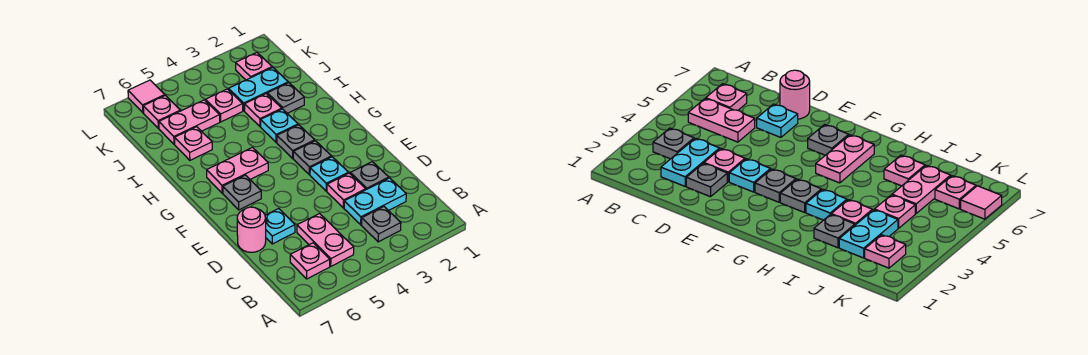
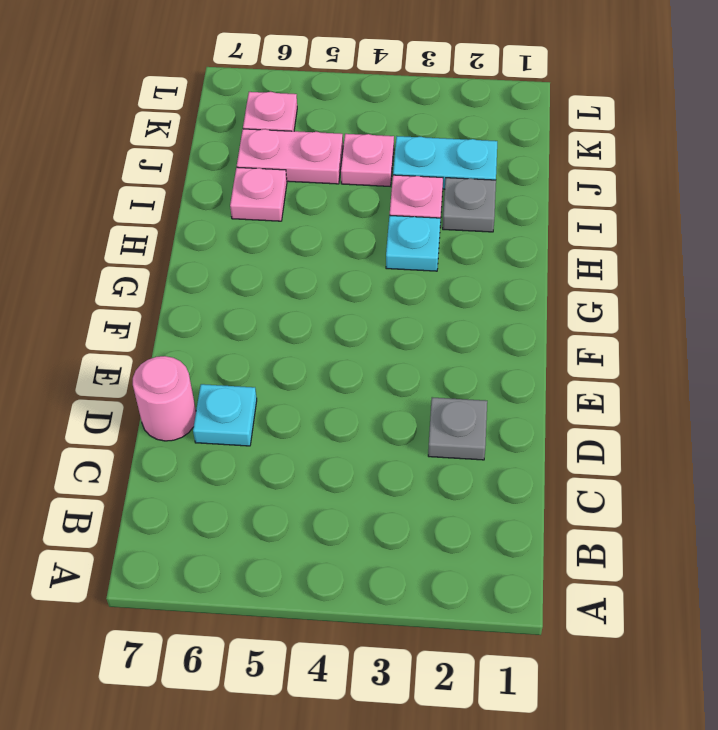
none -> grey 1x1 plate [362,207,401,242]
none -> pink 1x2 plate [297,214,354,266]
none -> pink 1x1 plate [290,243,330,279]

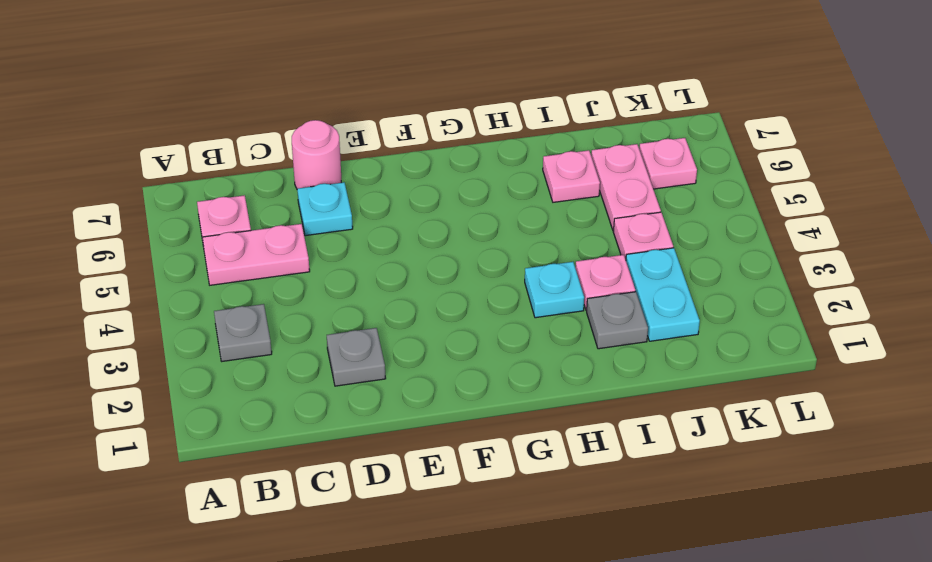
none -> cyan 1x2 plate [344,178,406,225]
none -> pink 1x1 plate [327,173,366,208]
none -> cyan 1x1 plate [310,157,348,191]

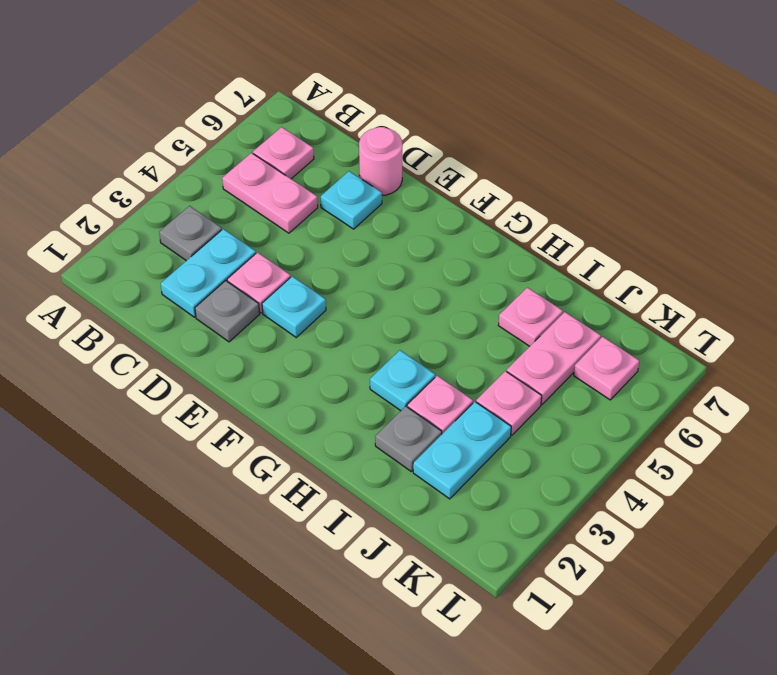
none -> grey 1x1 plate [293,141,331,175]
none -> grey 1x1 plate [223,175,261,210]
none -> grey 1x1 plate [277,125,315,158]

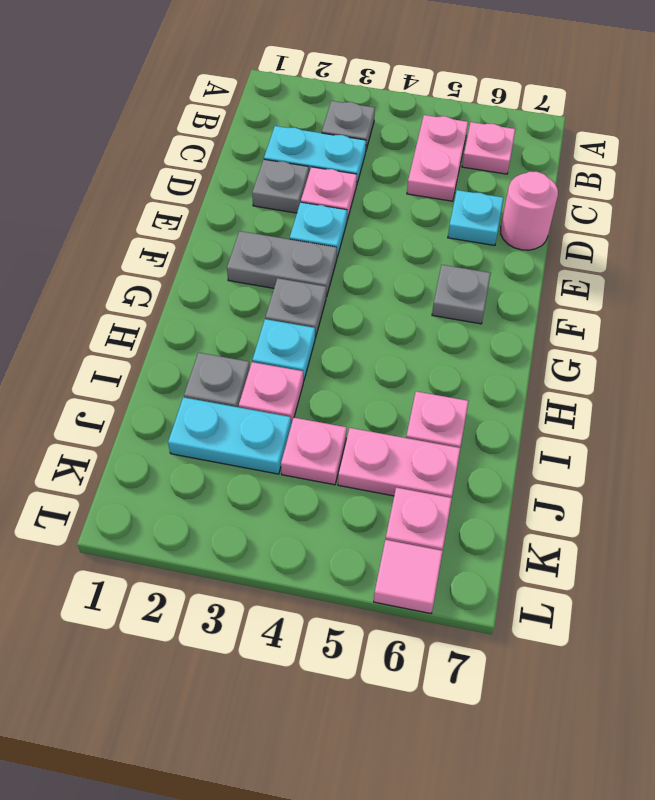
grey 1x2 plate [227,231,337,297] -> grey 1x1 plate [293,141,331,175]
none -> pink 1x2 plate [207,147,268,193]
none -> pink 1x1 plate [236,53,272,80]

